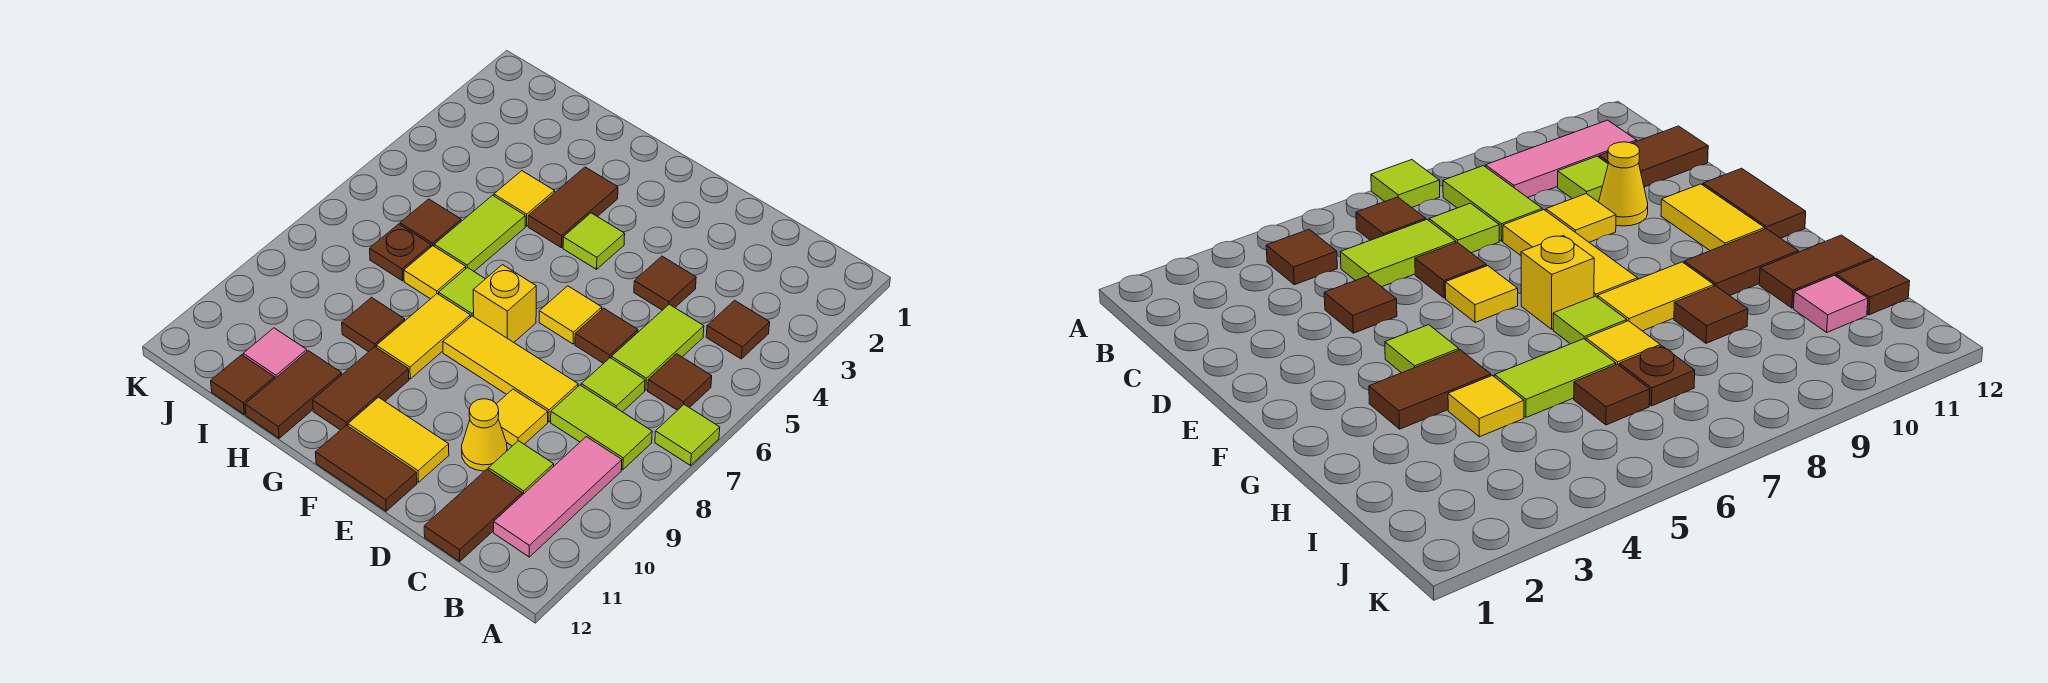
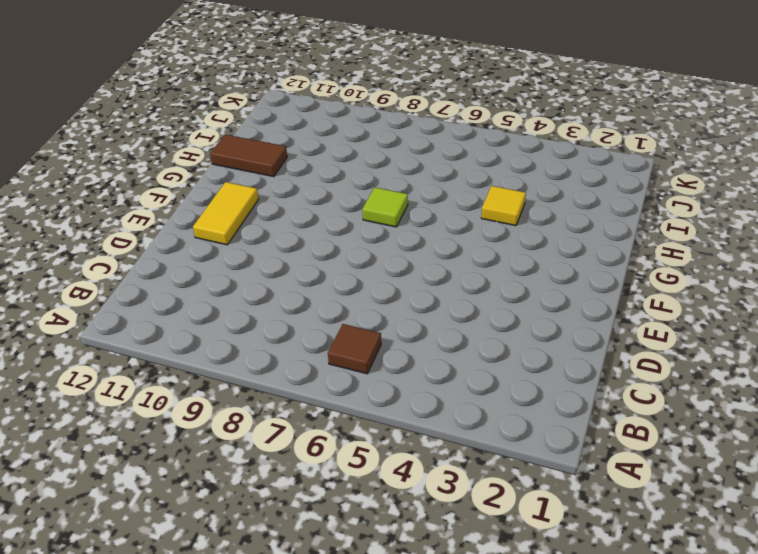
none -> lime 1x1 tile [655,405,720,465]
none -> brown 1x1 tile [706,300,770,359]
none -> lime 1x2 tile [551,385,652,470]
none -> pink 1x3 tile [494,437,622,557]

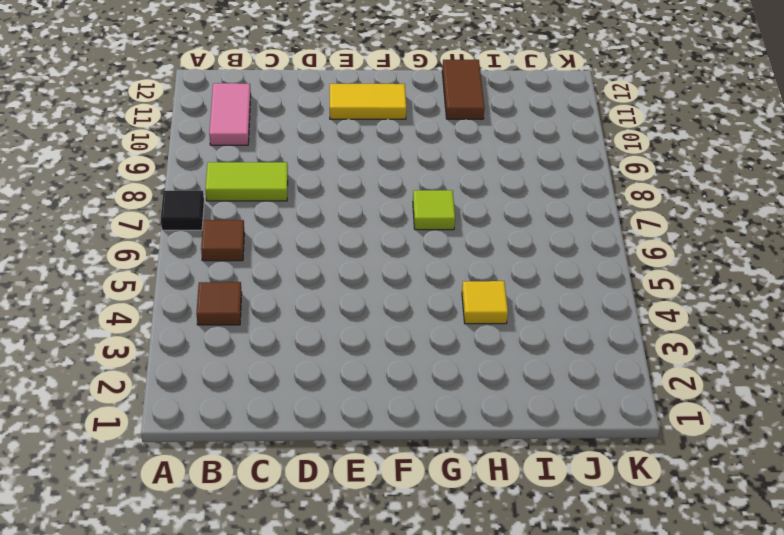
black 1x1 tile [161,191,204,230] -> lime 1x1 tile [655,405,720,465]
pink 1x2 tile [209,83,251,145] -> pink 1x3 tile [494,437,622,557]
none -> lime 1x2 tile [611,304,704,390]
none -> lime 1x1 tile [581,358,645,412]
none -> lime 1x1 tile [488,441,554,495]
none -> brown 1x2 tile [424,469,522,561]

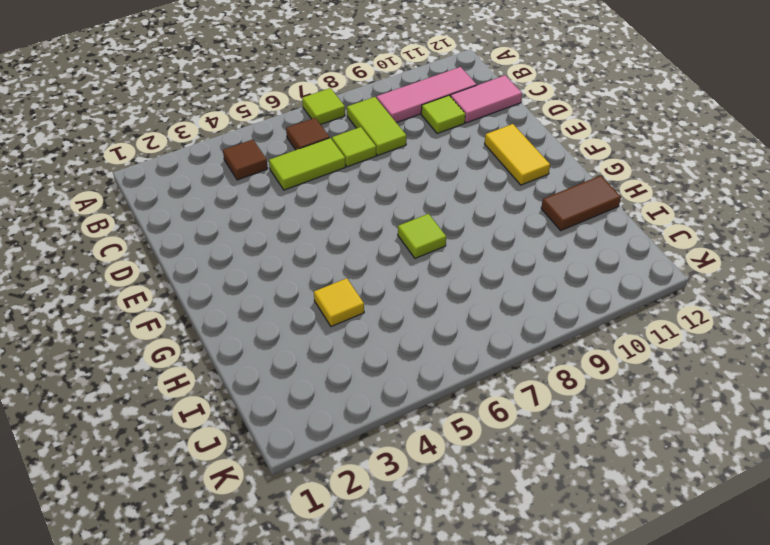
pink 1x2 tile [450,75,522,123] -> brown 1x2 tile [424,469,522,561]
none -> brown 1x1 tile [634,256,696,310]
none -> brown 1x1 tile [575,308,638,363]
none -> yellow 1x3 tile [443,316,578,422]
none -> yellow 1x1 tile [497,389,548,446]

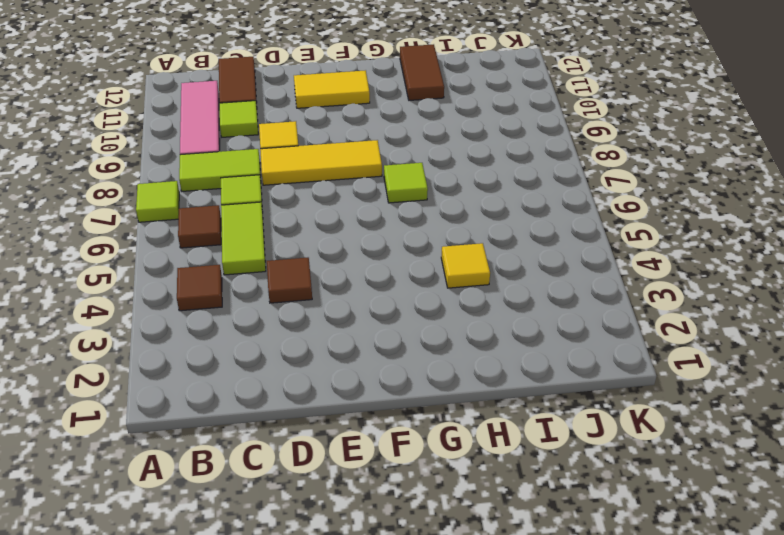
none -> brown 1x1 tile [575,308,638,363]
none -> yellow 1x1 cone [462,399,507,471]
none -> yellow 1x1 tile [539,286,602,344]
none -> brown 1x2 tile [315,425,417,511]

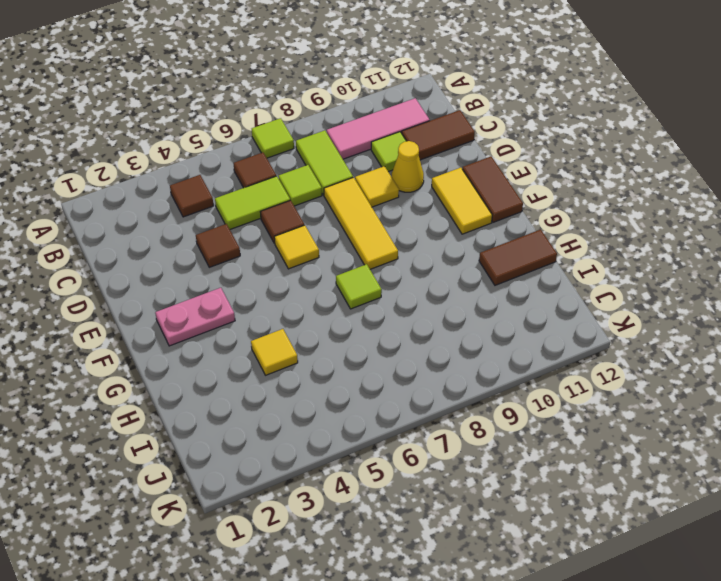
pink 1x2 plate [155,288,235,346] -> none
none -> lime 1x1 tile [563,213,625,269]
none -> yellow 1x1 brick [473,265,536,342]
none -> brown 1x2 tile [528,167,618,248]
none -> yellow 1x2 tile [376,294,470,379]

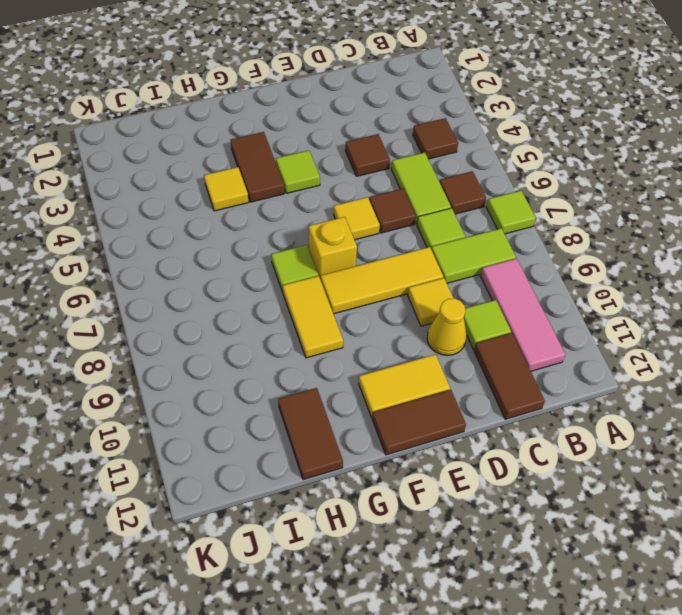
none -> brown 1x2 tile [313,347,409,430]
none -> lime 1x2 tile [434,195,525,271]
none -> yellow 1x1 tile [404,246,466,299]
none -> brown 1x1 tile [342,298,405,352]

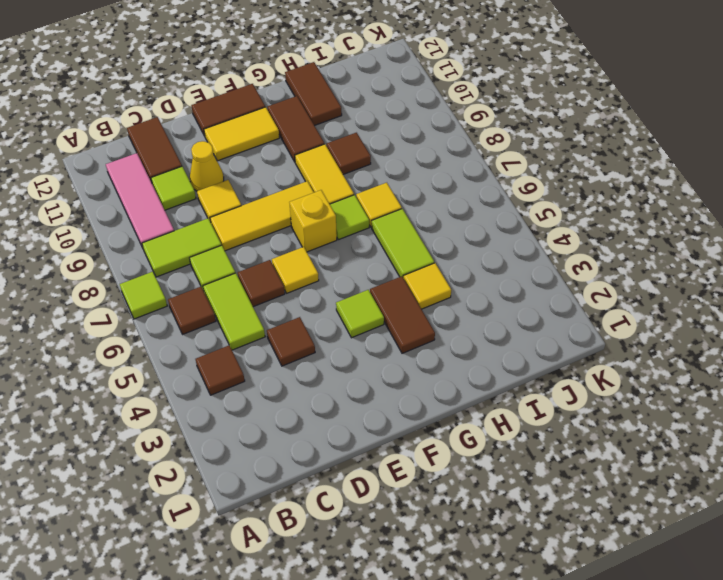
none -> brown 1x1 tile [400,199,461,247]
none -> brown 1x1 plate [370,224,431,281]
none -> pink 1x1 tile [243,328,307,378]
none -> brown 1x1 tile [211,355,275,415]

